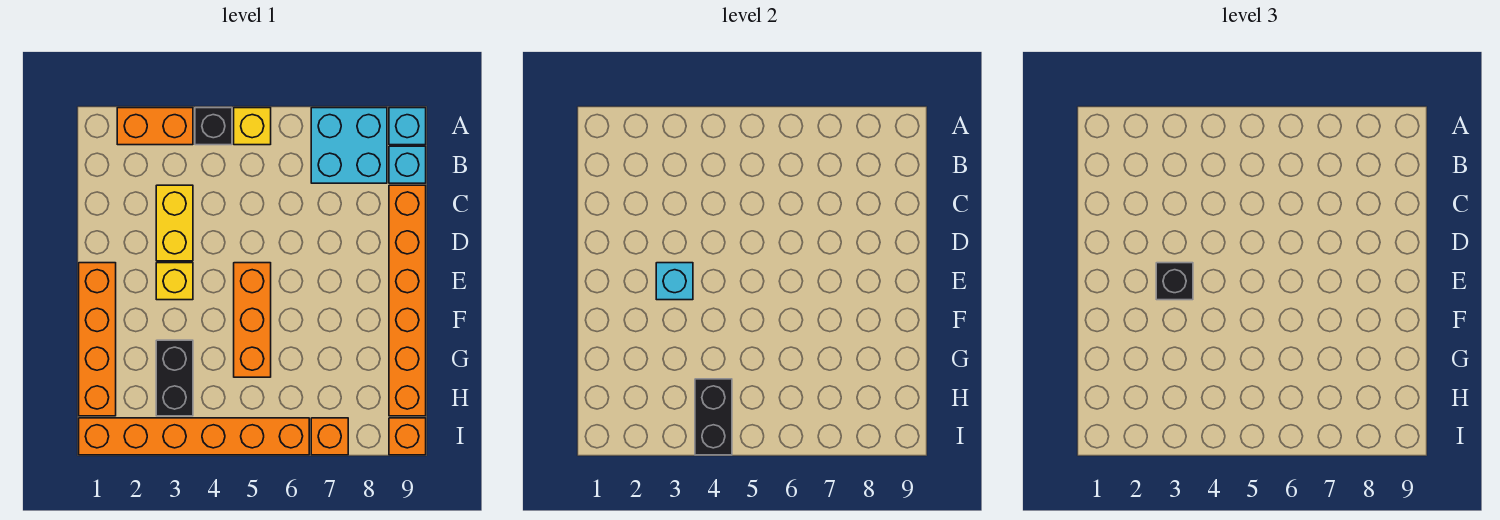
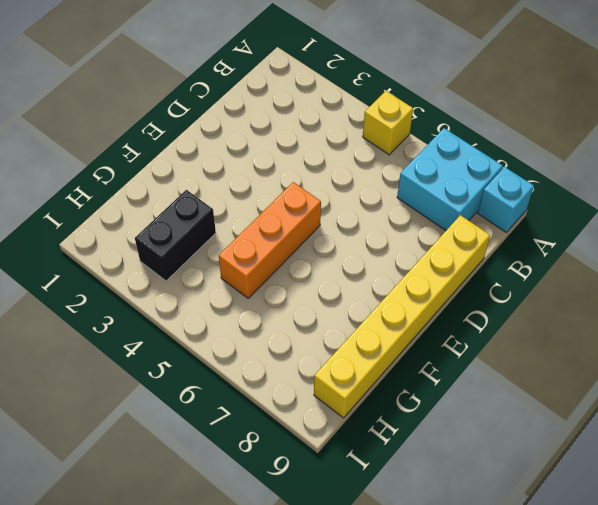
yellow 1x6 brick [314,215,490,418] -> orange 1x6 brick [389,185,426,416]
none -> orange 1x2 brick [117,108,193,145]
none -> black 1x1 brick [195,108,232,145]
none -> cyan 1x1 brick [389,146,426,183]

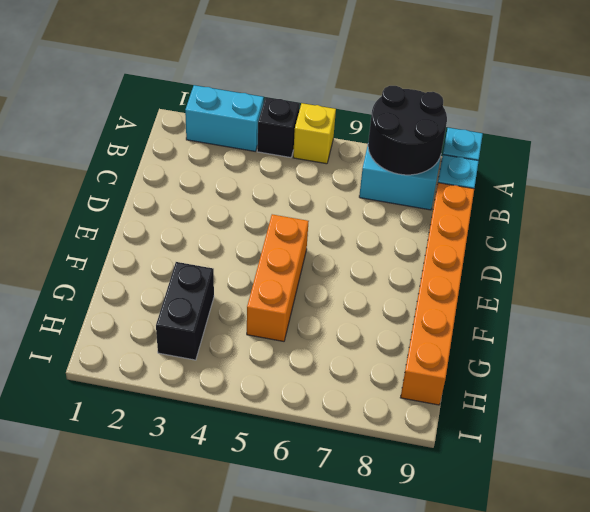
cyan 1x2 brick [185,85,264,151] -> orange 1x2 brick [117,108,193,145]
black 2x2 round brick [368,86,447,175] -> none
none -> yellow 1x2 brick [156,185,193,261]
none -> orange 1x4 brick [79,263,116,416]
none -> yellow 1x1 brick [156,263,193,300]

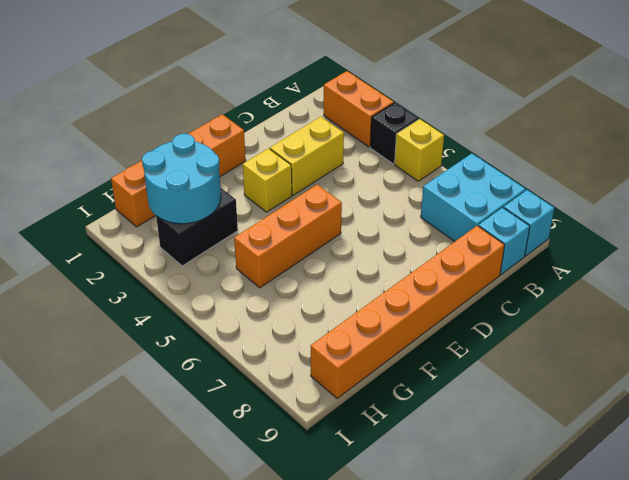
cyan 2x2 round brick [142,134,221,224] -> none
none -> orange 1x6 brick [79,418,309,455]
none -> orange 1x1 brick [311,418,348,455]
none -> orange 1x1 brick [389,418,426,455]

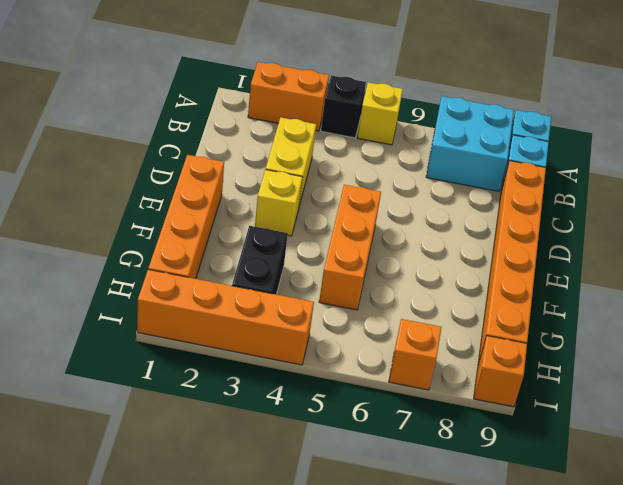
orange 1x4 brick [137,270,314,365] -> orange 1x6 brick [79,418,309,455]
none -> cyan 1x1 brick [656,263,693,300]
none -> black 1x2 brick [695,379,732,455]
none -> black 1x1 brick [1156,263,1193,300]

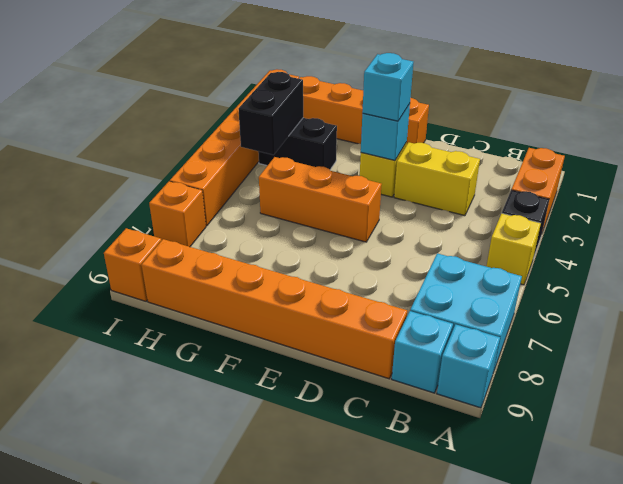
cyan 1x1 brick [362,53,413,121] -> black 1x1 brick [1156,263,1193,300]
black 1x2 brick [238,72,303,155] -> black 1x2 brick turned to [695,379,732,455]

